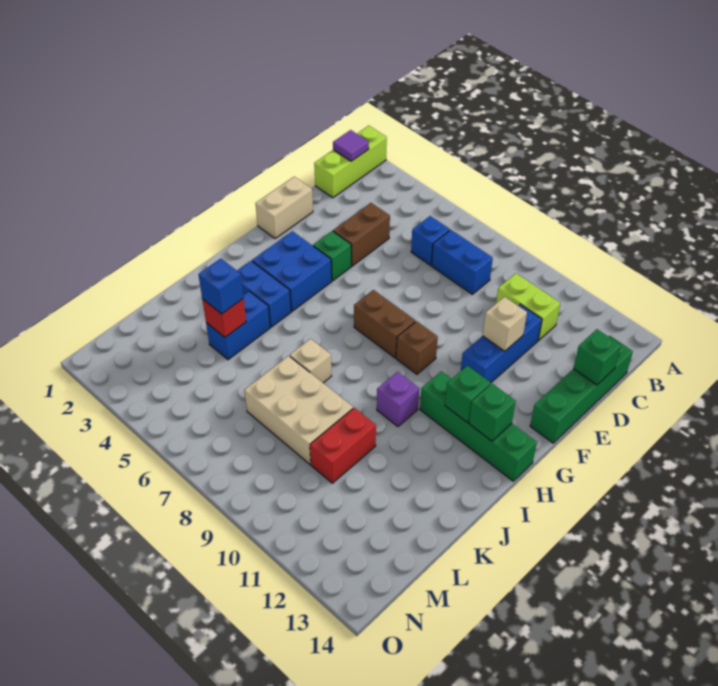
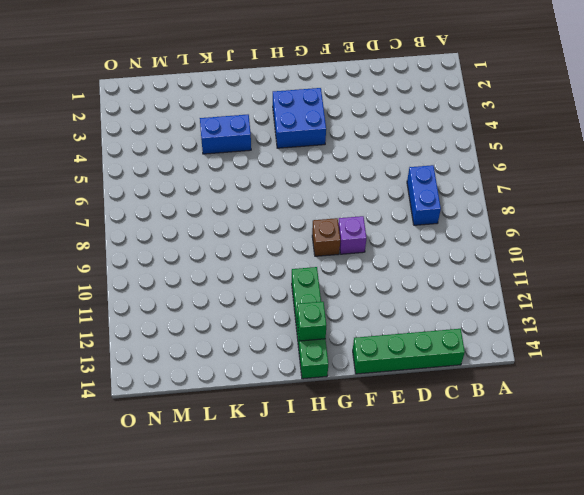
purple 1x1 brick [338,216,367,254] -> purple 1x1 brick moved to [377,372,419,427]
none -> lime 1x3 brick [314,126,387,198]
none -> blue 1x1 brick [411,216,450,265]
none -> lime 1x2 brick [496,273,560,340]

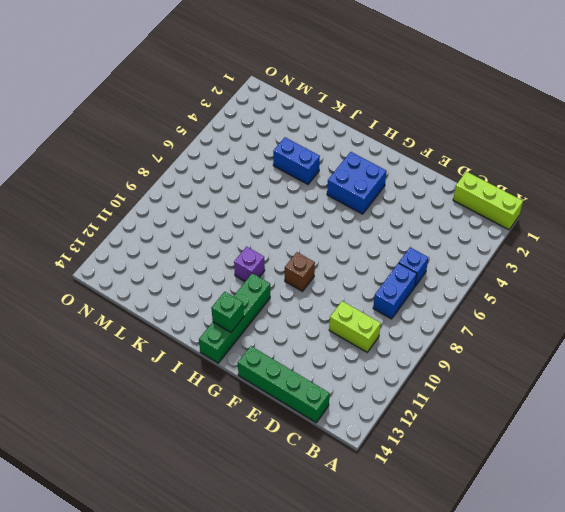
lime 1x2 brick [329,301,381,352] -> lime 1x2 brick turned to [496,273,560,340]
none -> brown 1x2 brick [333,203,390,266]
none -> blue 1x3 brick [461,304,542,382]
none -> tan 1x2 brick [256,177,313,239]

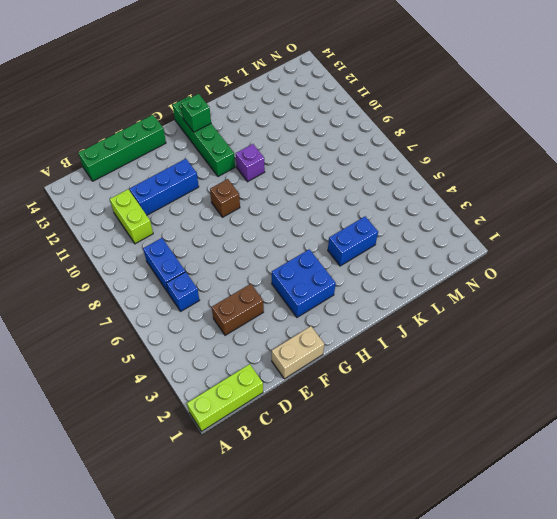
none -> green 1x1 brick [313,231,351,281]
none -> brown 1x2 brick [354,290,415,358]
none -> blue 1x2 brick [237,261,291,327]

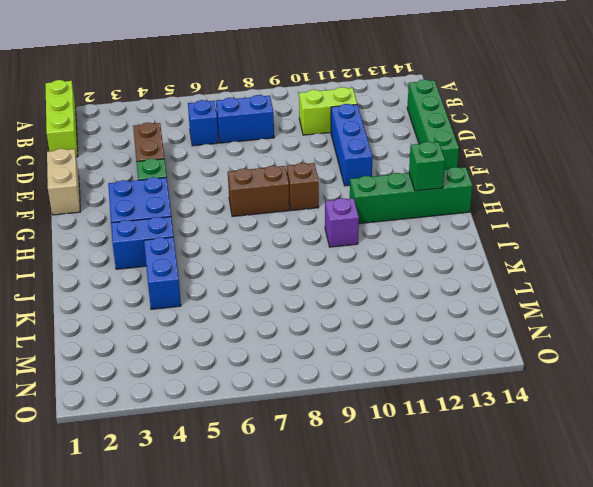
none -> tan 1x1 brick [290,339,331,383]
none -> tan 2x3 brick [244,356,353,464]
none -> red 1x2 brick [310,408,376,483]

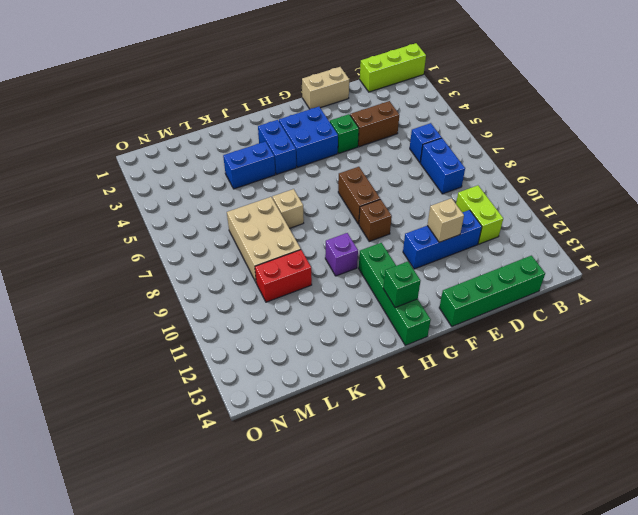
none -> purple 1x1 tile [333,130,369,161]
none -> green 1x1 brick [573,329,621,385]
none -> green 1x1 brick [445,366,491,423]

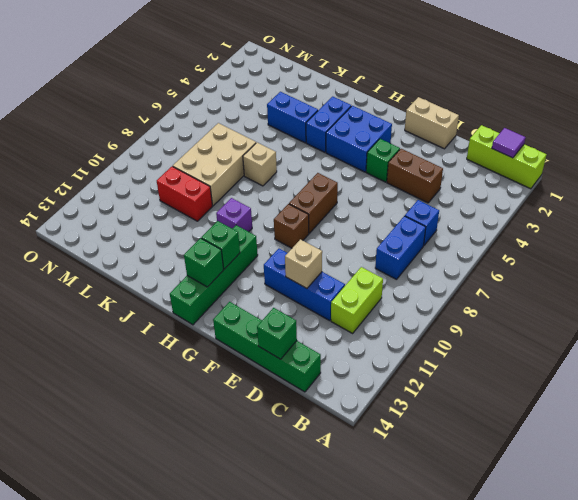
none -> red 1x1 brick [202,299,246,337]
none -> blue 1x1 brick [198,259,243,314]

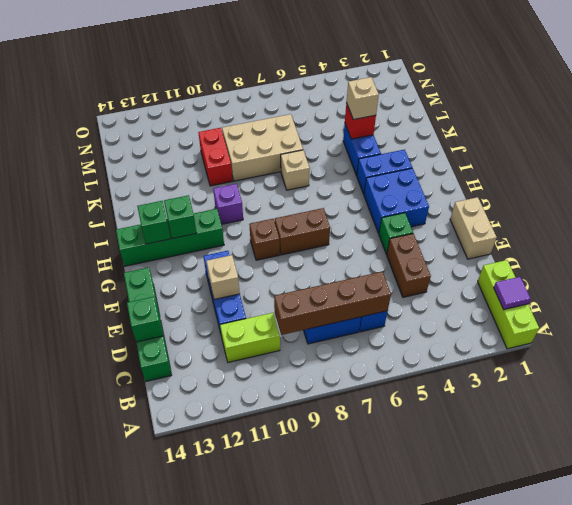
brown 1x4 brick [274,272,391,335] -> none
tan 1x1 brick [346,77,379,120] -> blue 1x1 brick [198,259,243,314]

